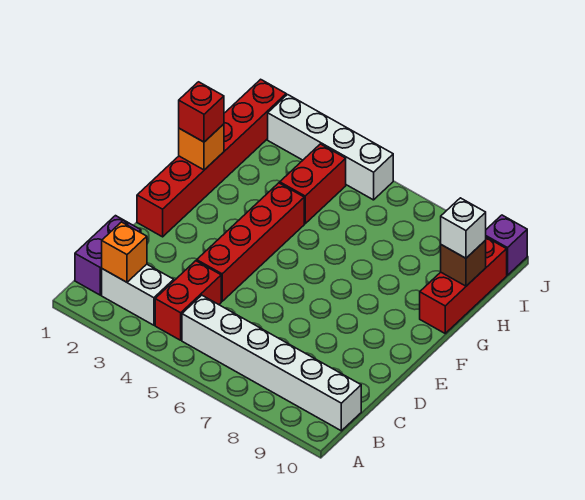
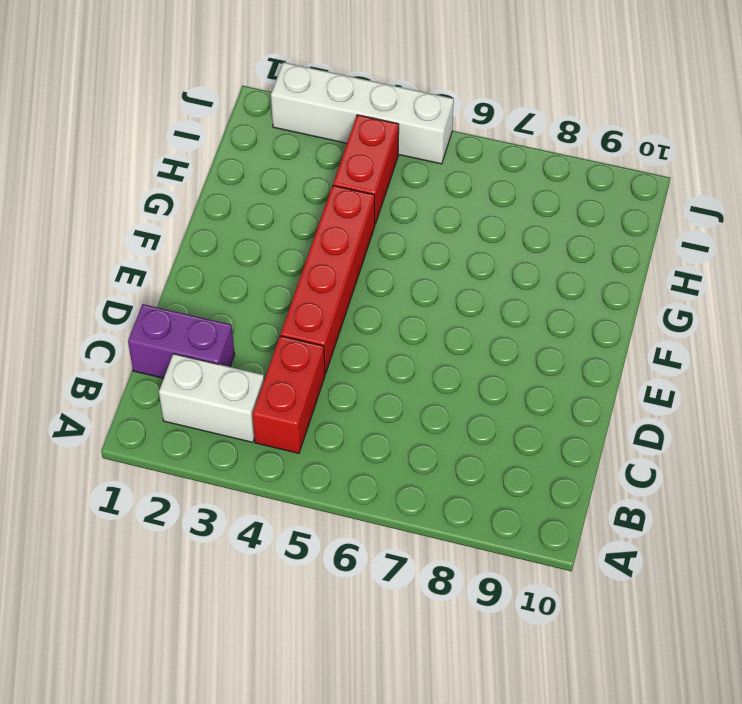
purple 1x2 brick [128,304,235,378] -> purple 1x2 brick turned to [75,216,141,295]
none -> white 1x6 brick [182,295,361,431]
none -> red 1x6 brick [137,79,286,237]
none -> red 1x3 brick [420,237,507,333]

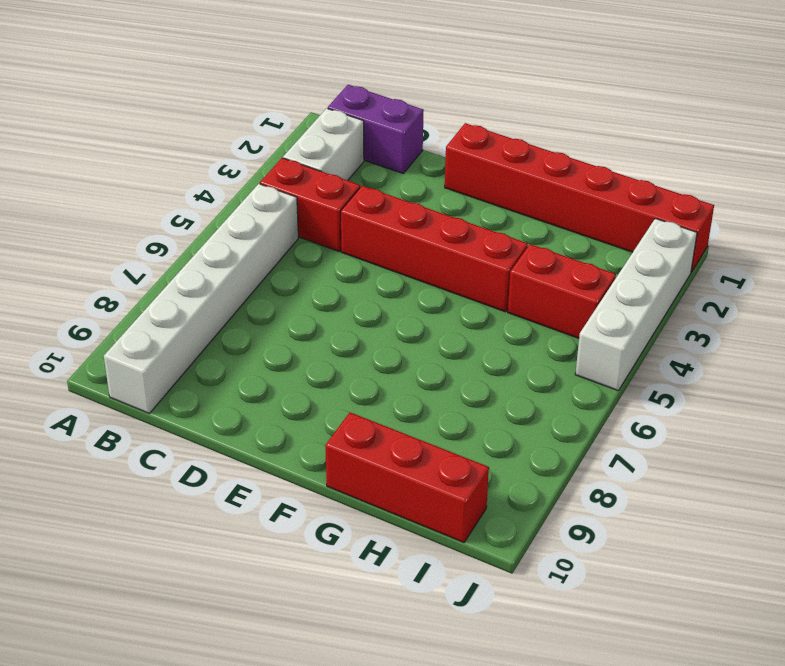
none -> purple 1x1 brick [486,215,527,275]
none -> orange 1x1 brick [102,222,147,282]
none -> orange 1x1 brick [179,124,224,170]

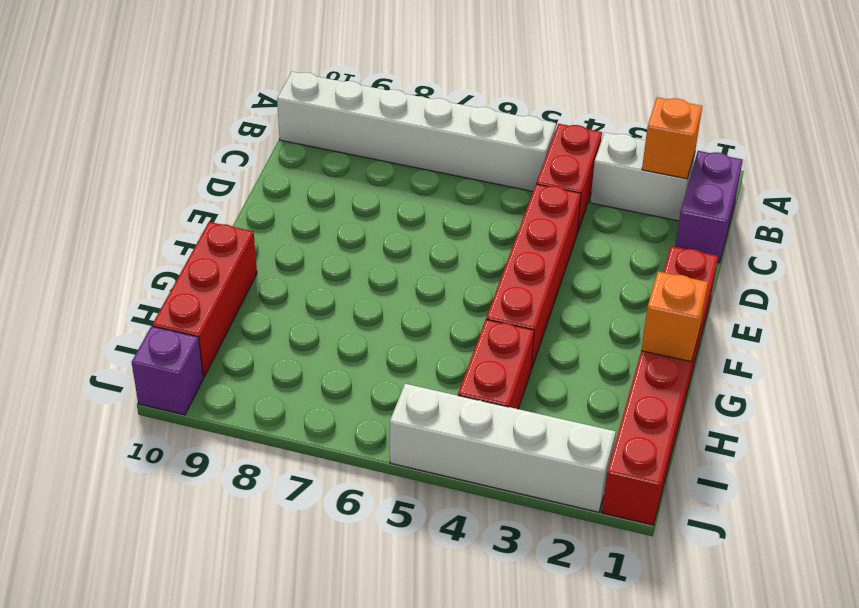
none -> brown 1x1 brick [441,240,486,286]
none -> red 1x1 brick [179,82,224,142]
none -> white 1x1 brick [441,198,486,258]

